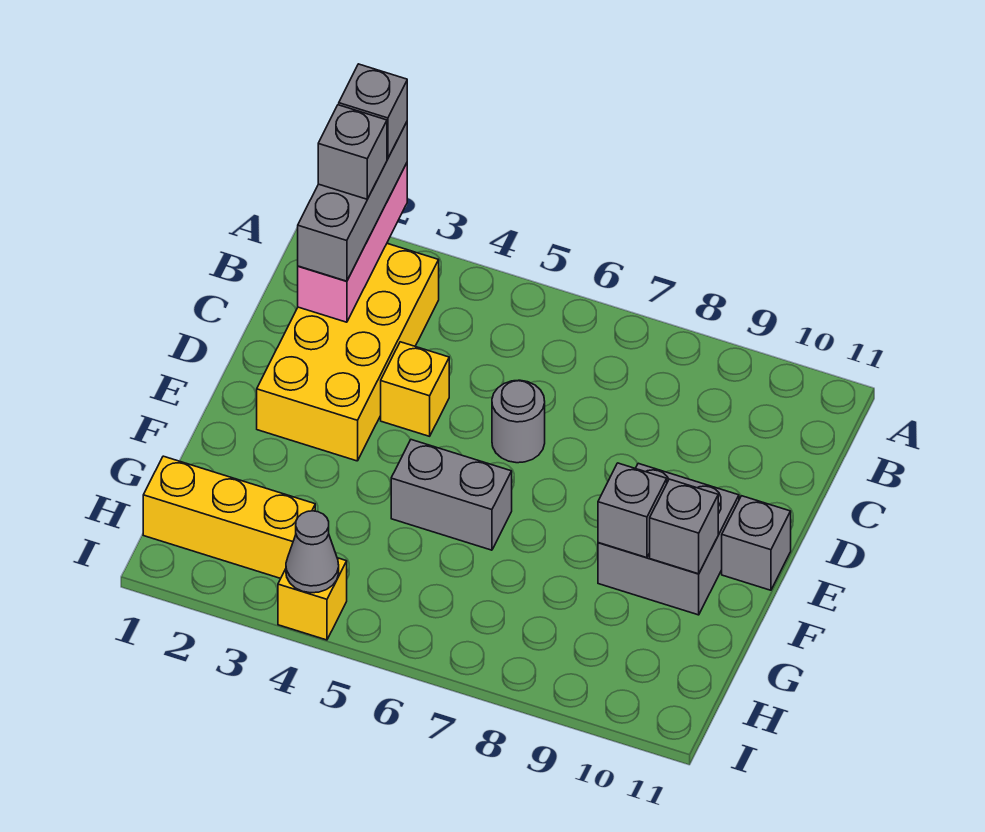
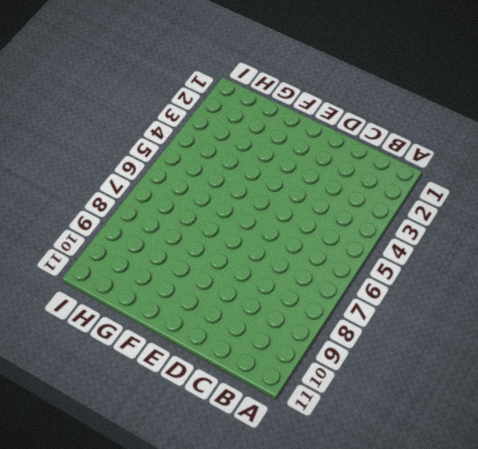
none -> yellow 2x4 brick [257,244,439,461]
none -> yellow 1x1 brick [381,342,449,436]
none -> grey 1x1 round brick [492,380,545,463]

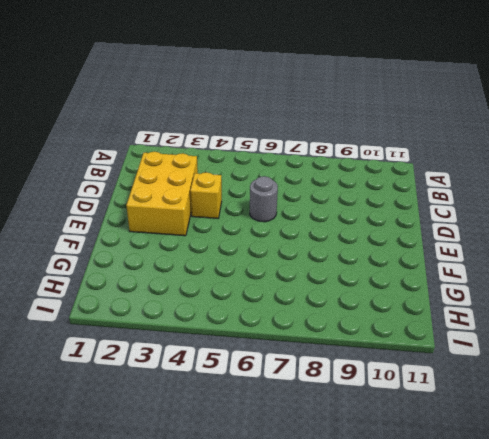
yellow 2x3 brick [126,152,198,236] -> yellow 2x4 brick [257,244,439,461]
none -> grey 2x2 brick [598,463,739,615]
none -> grey 1x1 brick [722,496,791,590]
none -> grey 1x2 brick [391,440,512,550]

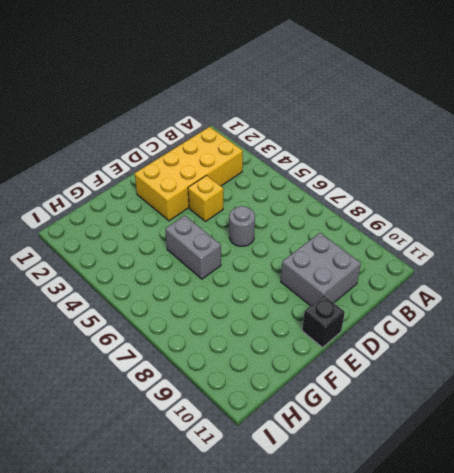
grey 2x2 brick [281,233,361,306] -> grey 2x2 brick moved to [598,463,739,615]
black 1x1 brick [302,295,345,348] -> grey 1x1 brick [722,496,791,590]
none -> yellow 1x3 brick [143,456,315,578]
none -> yellow 1x1 brick [278,558,347,640]
none -> pink 1x3 brick [298,163,407,322]

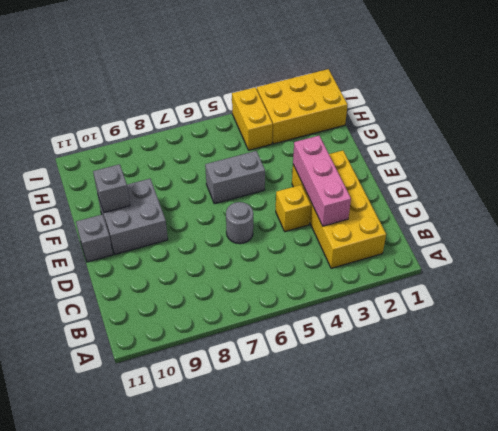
pink 1x3 brick [293,136,351,226] -> pink 1x3 brick moved to [298,163,407,322]
yellow 2x3 brick [257,69,348,144] -> yellow 1x3 brick [143,456,315,578]
yellow 1x2 brick [232,87,273,150] -> yellow 1x1 brick [278,558,347,640]
none -> grey 1x1 brick [598,463,667,558]
none -> grey 1x1 cone [286,511,339,593]
none -> grey 1x3 brick [298,122,407,281]

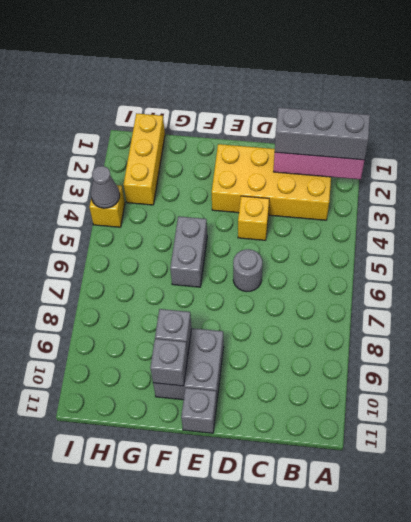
none -> grey 1x1 brick [339,64,407,159]
none -> grey 1x1 brick [318,105,387,199]

